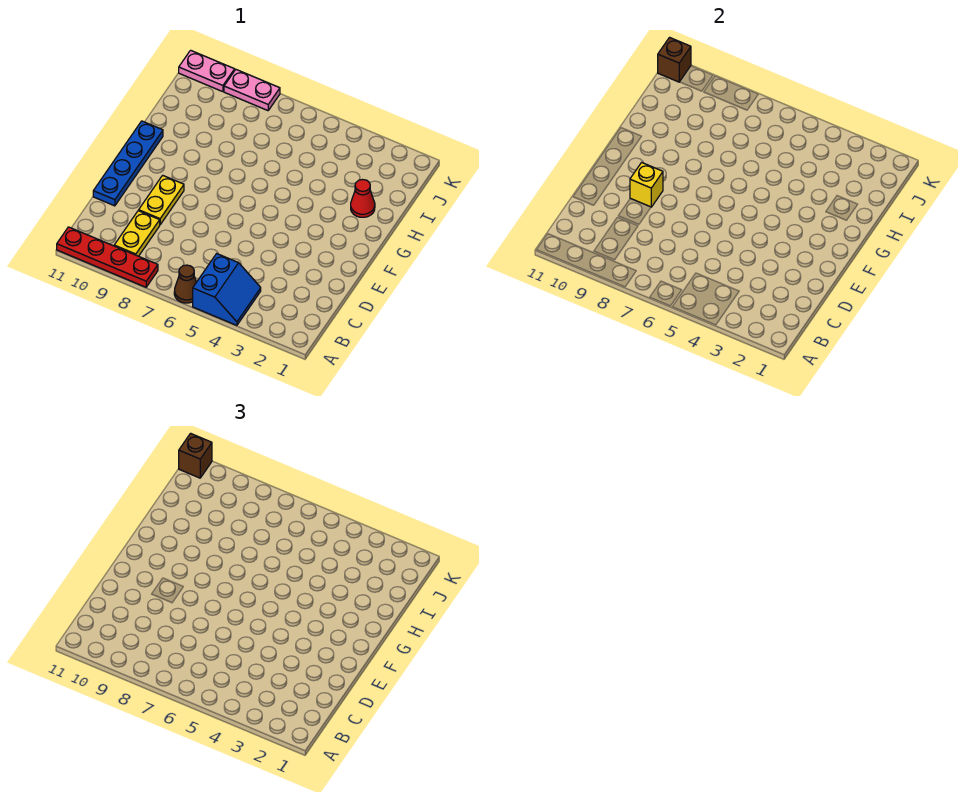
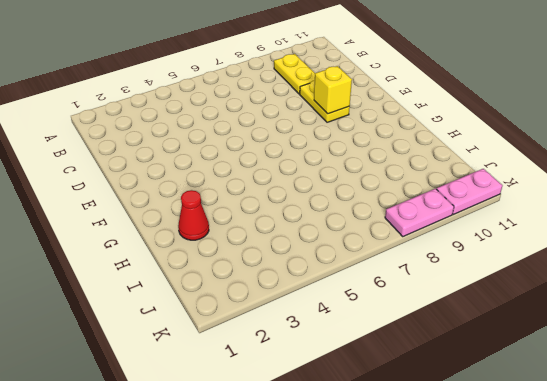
none -> blue 2x2 slope [193,254,261,325]
none -> brown 1x1 cone [174,265,196,303]
none -> red 1x4 plate [57,227,158,287]

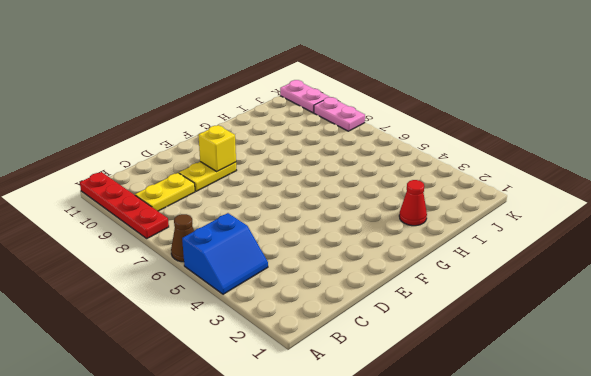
none -> blue 1x4 plate [93,121,163,206]
none -> brown 1x1 brick [658,37,691,82]
none -> brown 1x1 brick [179,433,212,478]

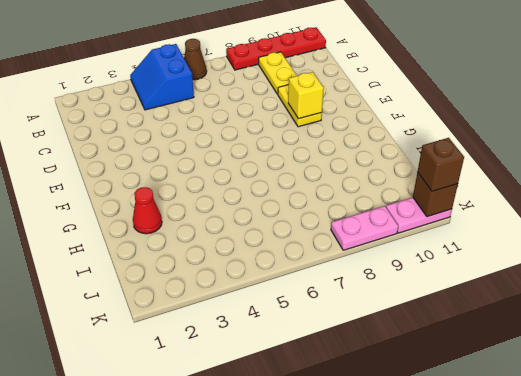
none -> blue 1x4 plate [93,121,163,206]

